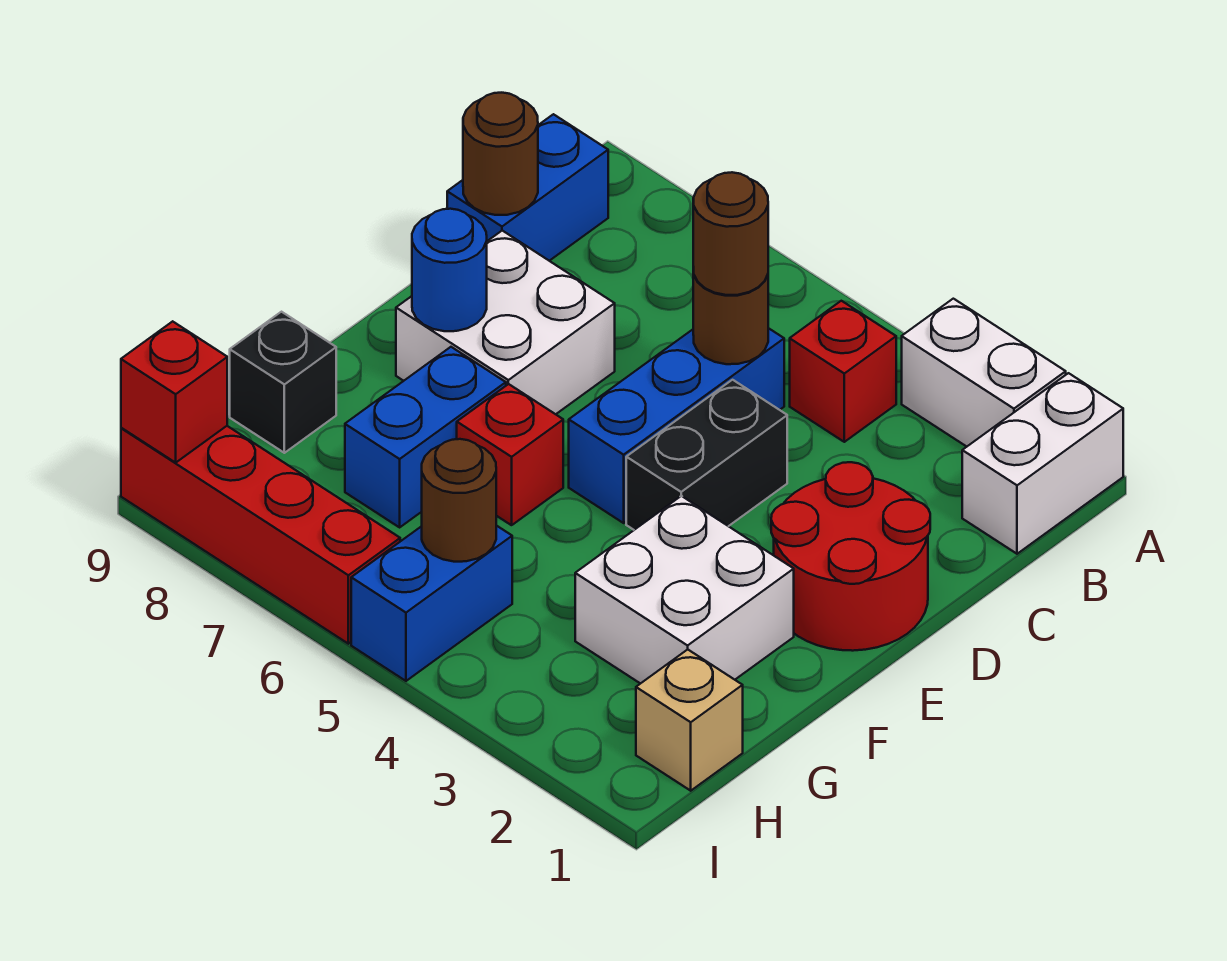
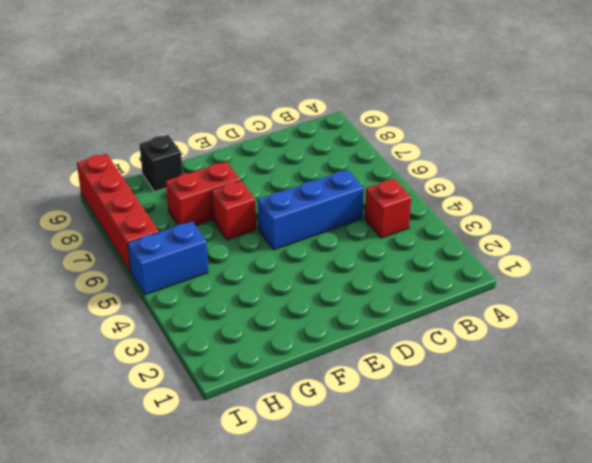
red 1x2 brick [166,162,240,226] -> blue 1x2 brick [345,347,506,527]
none -> white 1x2 brick [962,373,1123,554]
none -> white 1x2 brick [902,299,1066,447]
none -> blue 1x2 brick [447,114,608,261]

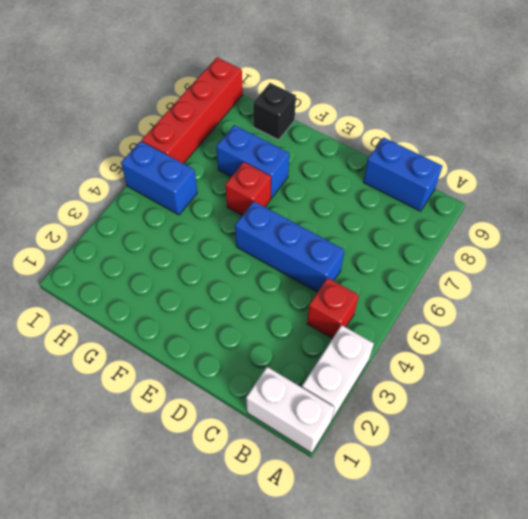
none -> red 2x2 round brick [771,462,930,651]
none -> black 1x2 brick [626,380,787,530]
none -> white 2x2 brick [396,231,615,414]

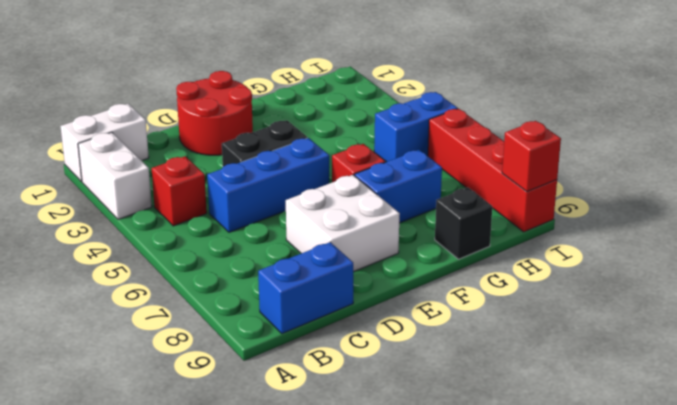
none -> white 2x2 brick [575,496,794,684]
none -> tan 1x1 brick [636,650,743,791]
none -> brown 1x1 round brick [693,267,768,364]

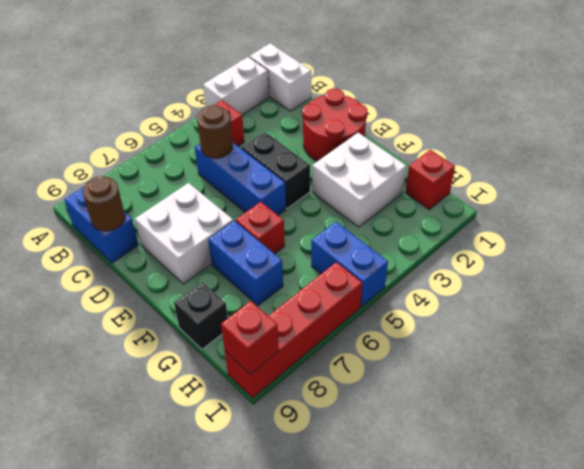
red 1x1 brick [405,150,455,209] -> tan 1x1 brick [636,650,743,791]
none -> blue 1x1 round brick [412,209,487,331]
none -> brown 1x1 round brick [422,439,496,562]
none -> brown 1x1 round brick [693,172,768,295]

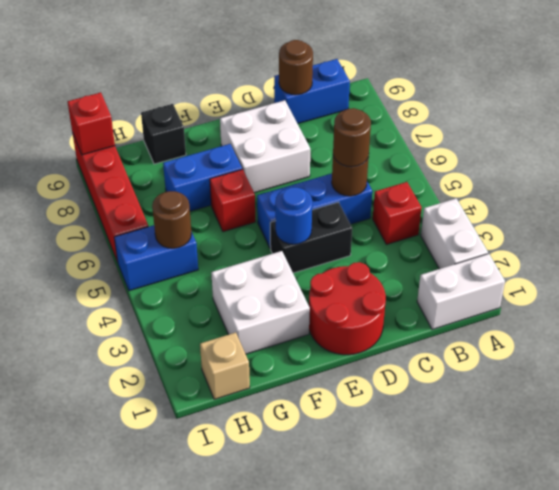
blue 1x1 round brick [275,187,312,244] -> blue 1x1 round brick moved to [412,209,487,331]

